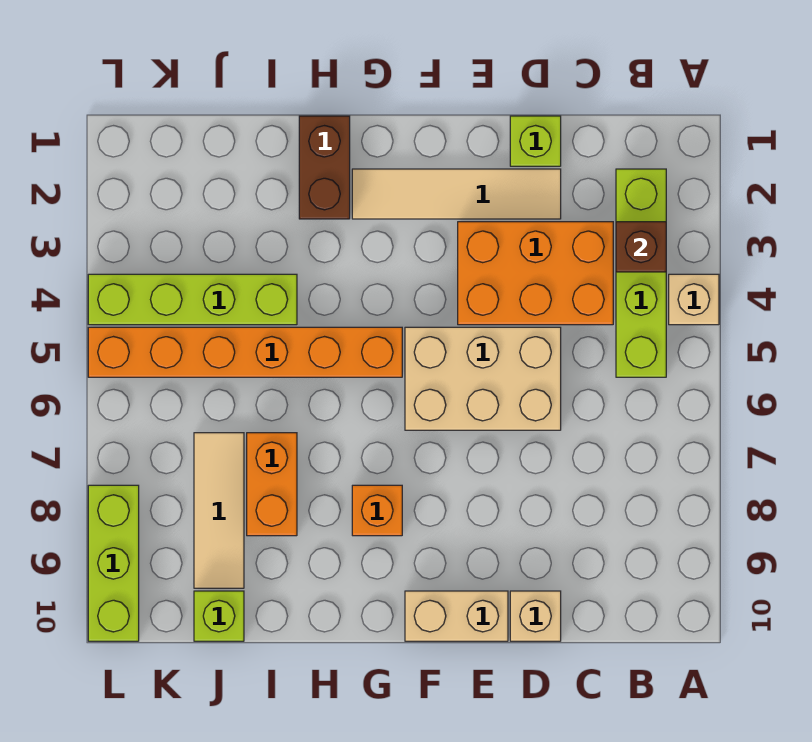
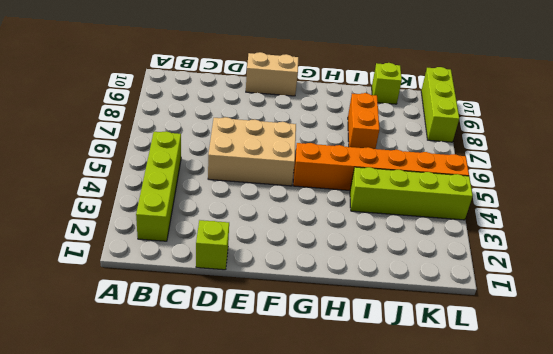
none -> tan 1x1 brick [669,274,719,325]
none -> orange 2x3 brick [458,222,613,325]
none -> tan 1x4 tile [352,169,561,219]

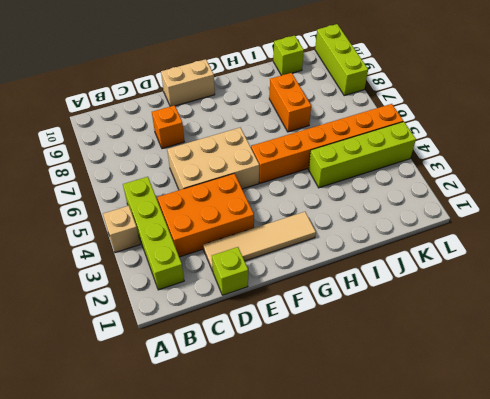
orange 1x1 brick [152,105,184,149] -> orange 1x1 brick moved to [352,485,402,536]
none -> tan 1x1 brick [510,591,561,641]
none -> brown 1x2 brick [299,116,350,219]
none -> tan 1x3 tile [194,433,244,588]

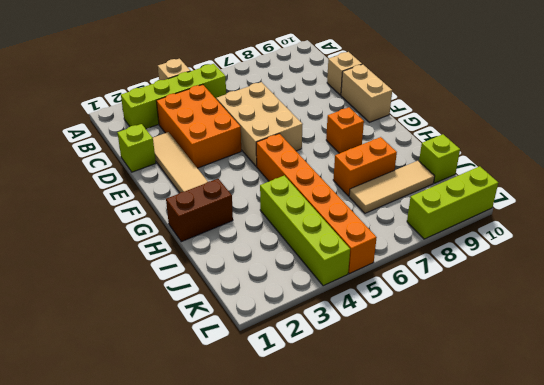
none -> brown 1x1 brick [616,222,666,272]

